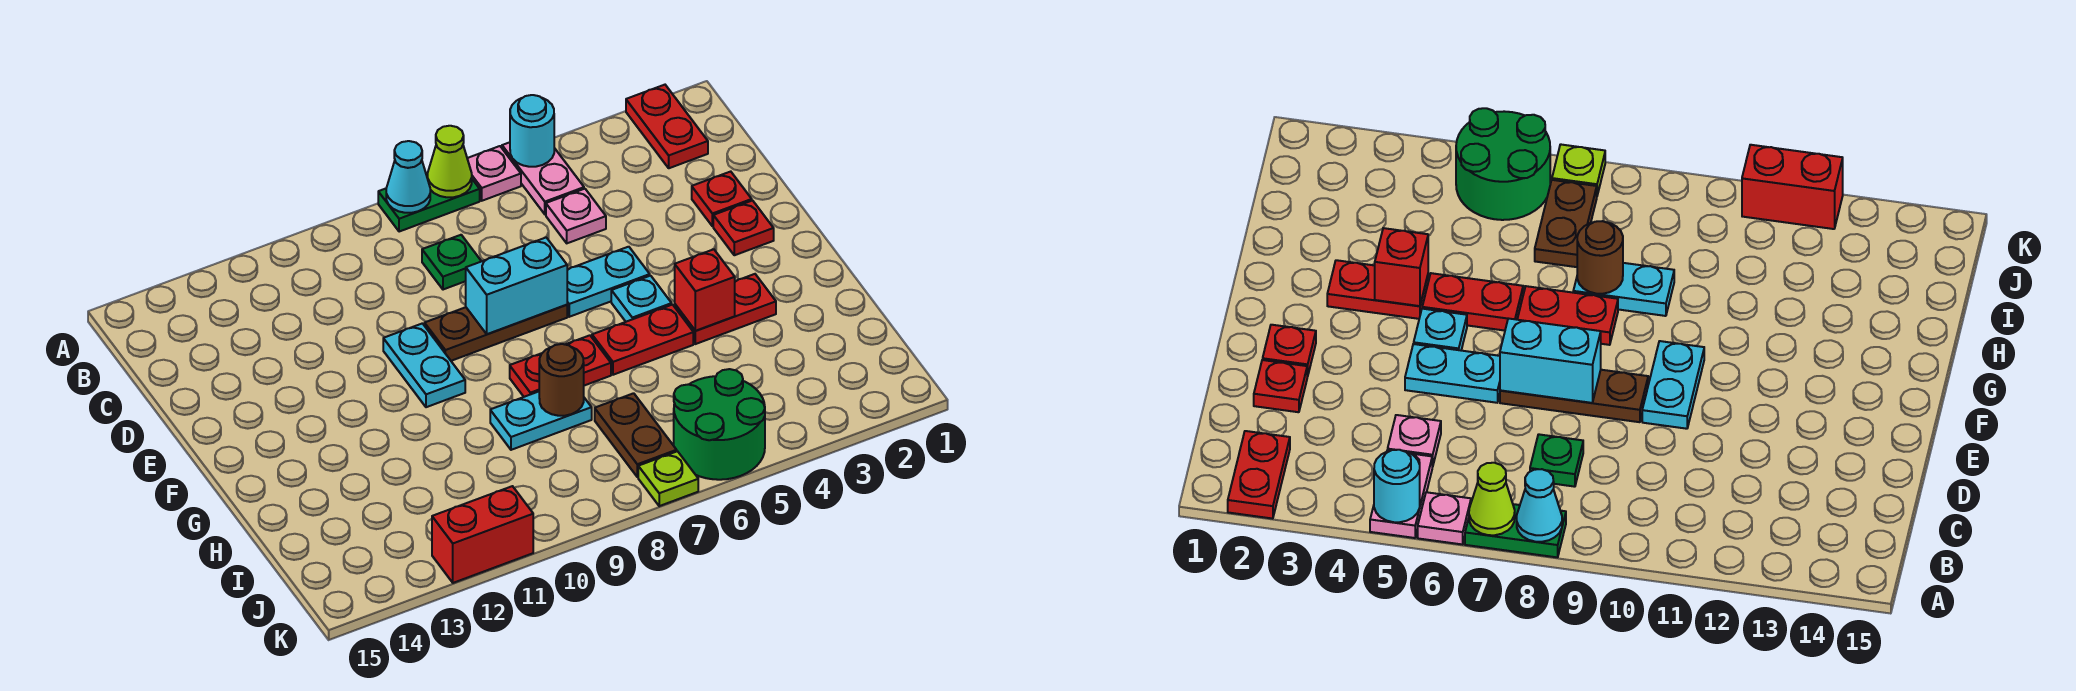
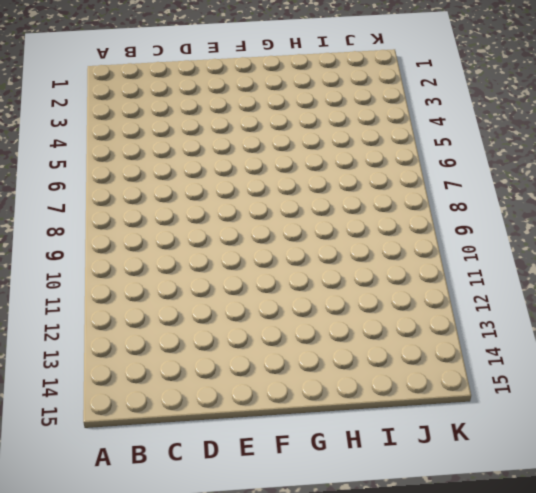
none -> red 1x2 plate [626,85,708,168]
none -> pink 1x2 plate [502,142,584,214]
none -> pink 1x1 plate [467,146,521,201]

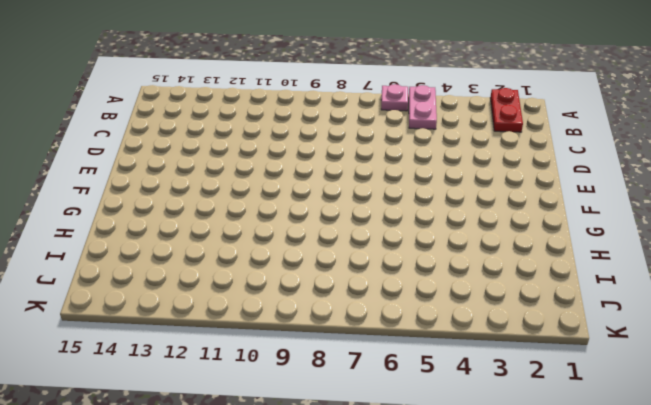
none -> green 1x2 plate [378,173,480,232]
none -> pink 1x1 plate [546,189,606,243]
none -> green 1x1 plate [422,235,481,290]

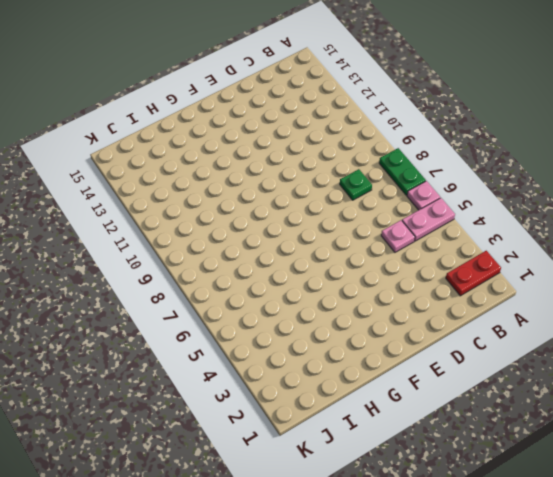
none -> red 1x1 plate [692,172,752,226]
none -> red 1x1 plate [713,201,774,255]
none -> cyan 1x2 plate [567,247,650,317]

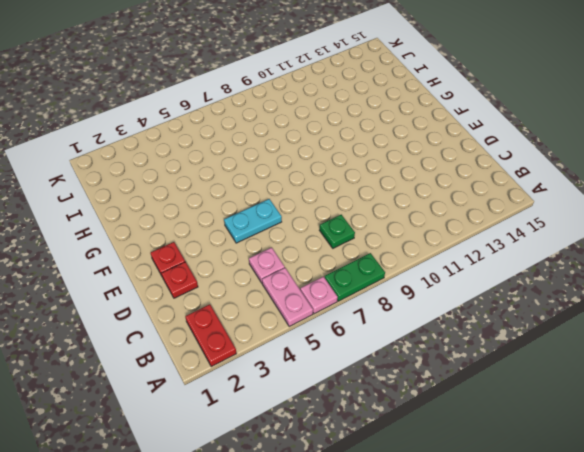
none -> brown 1x3 plate [425,305,567,361]
none -> cyan 1x2 plate [383,323,465,407]
none -> cyan 1x1 plate [611,276,672,322]

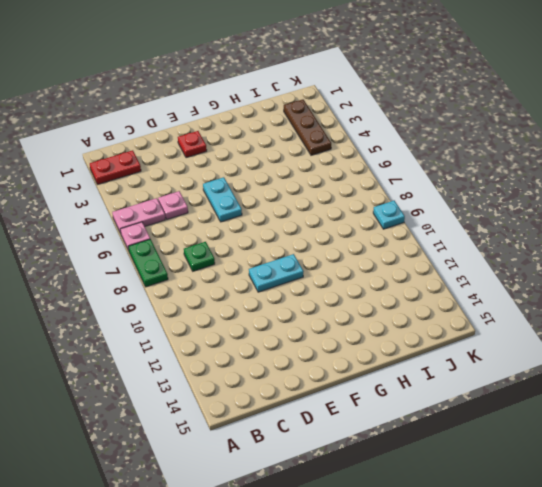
brown 1x3 plate [284,100,331,155] -> brown 1x3 plate moved to [425,305,567,361]
cyan 1x1 plate [373,201,405,229] -> cyan 1x1 plate moved to [611,276,672,322]
none -> red 1x1 plate [692,172,752,226]
none -> red 1x2 plate [675,274,776,344]
none -> red 1x2 plate [592,305,693,375]

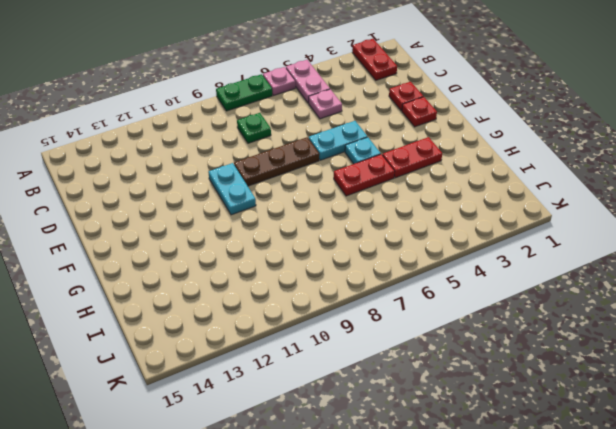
none -> red 1x2 plate [510,335,611,397]
none -> cyan 1x2 plate [490,392,592,450]
none -> brown 1x2 plate [595,393,677,477]

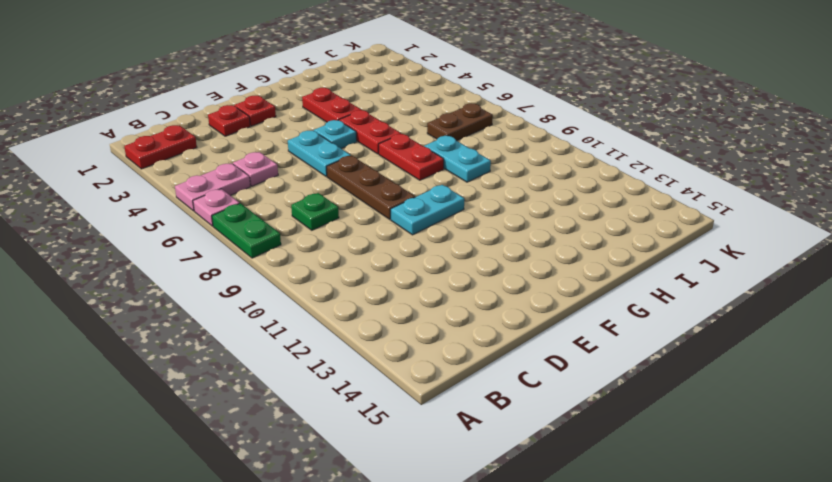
none -> green 2x2 round brick [674,369,765,480]
none -> lime 1x1 plate [638,451,698,506]
none -> red 1x2 brick [432,486,533,583]

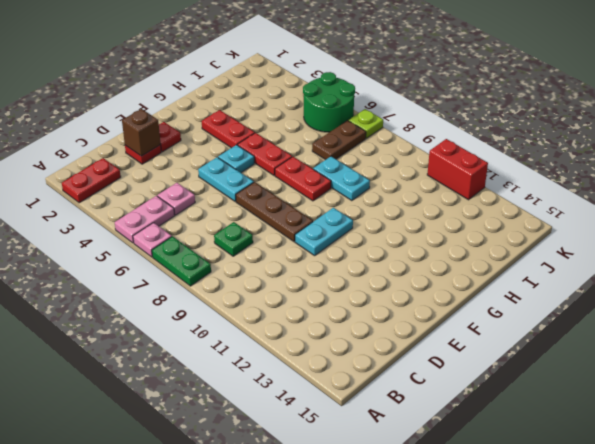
brown 1x1 brick [122,109,161,156] -> none
none -> cyan 1x1 round brick [510,95,554,167]
none -> lime 1x1 cone [428,126,472,197]
none -> cyan 1x1 cone [386,141,430,213]

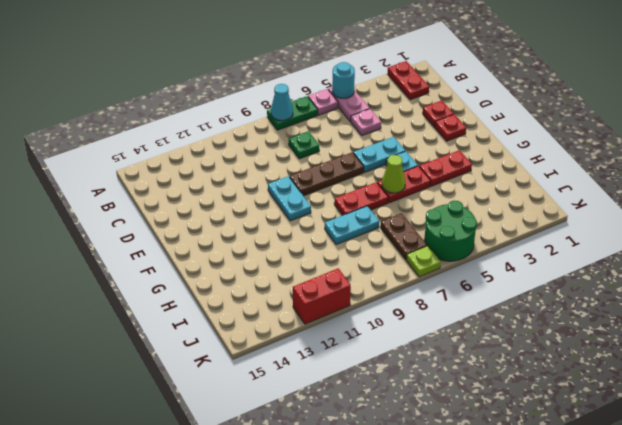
lime 1x1 cone [382,155,405,193] -> lime 1x1 cone moved to [428,126,472,197]
none -> cyan 1x2 brick [466,238,567,334]
none -> red 1x1 brick [675,249,735,331]
none -> brown 1x1 round brick [539,344,584,416]

